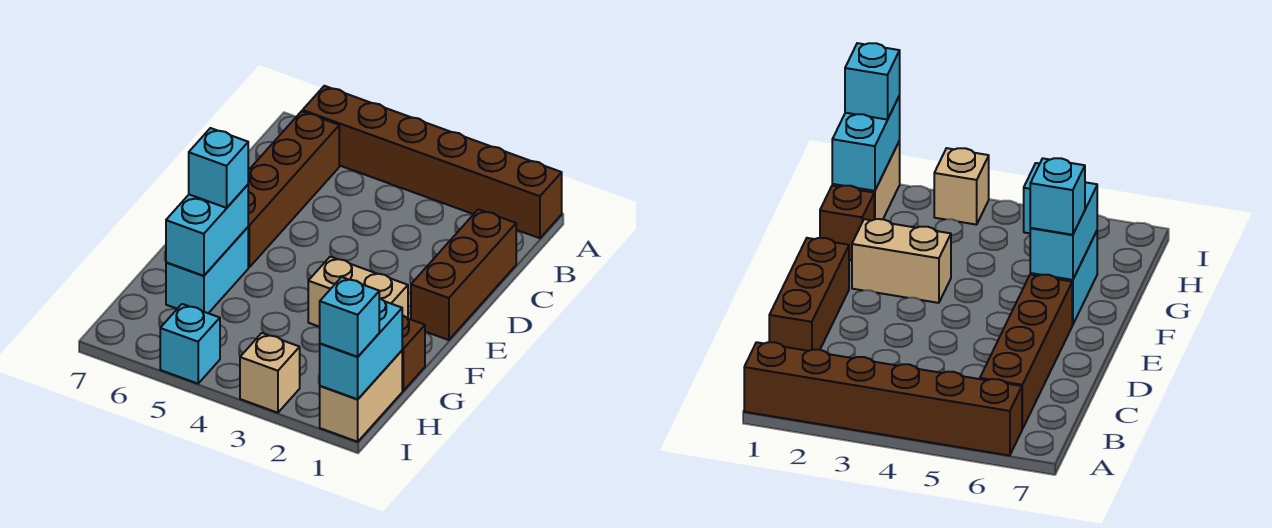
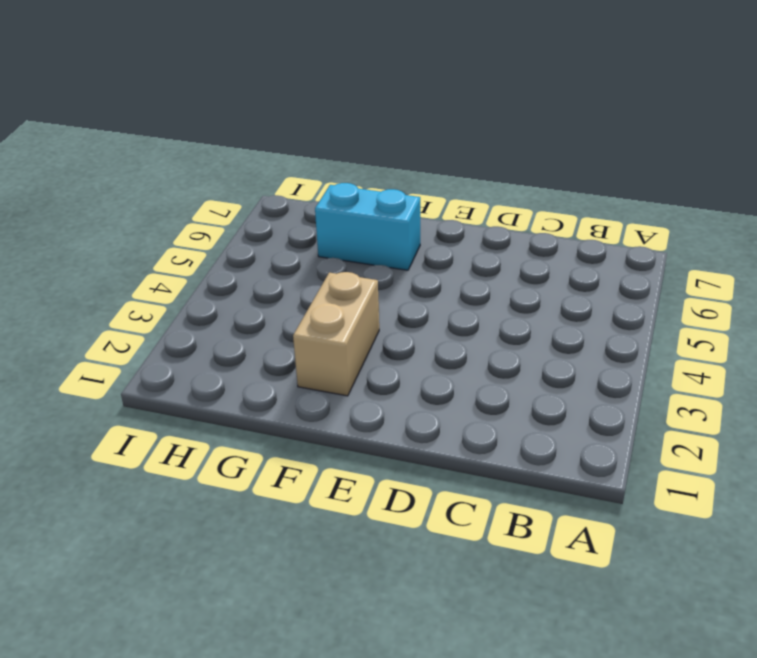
none -> brown 1x6 brick [303,86,562,238]
none -> brown 1x4 brick [248,111,339,267]
none -> brown 1x3 brick [411,209,516,340]

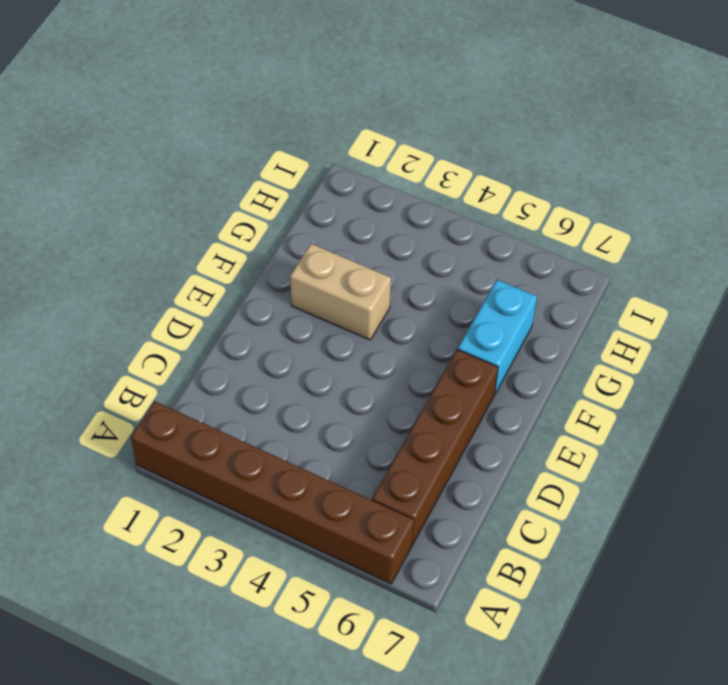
none -> brown 1x3 brick [411,209,516,340]
none -> brown 1x1 brick [402,315,425,391]
none -> tan 1x2 brick [320,351,402,442]

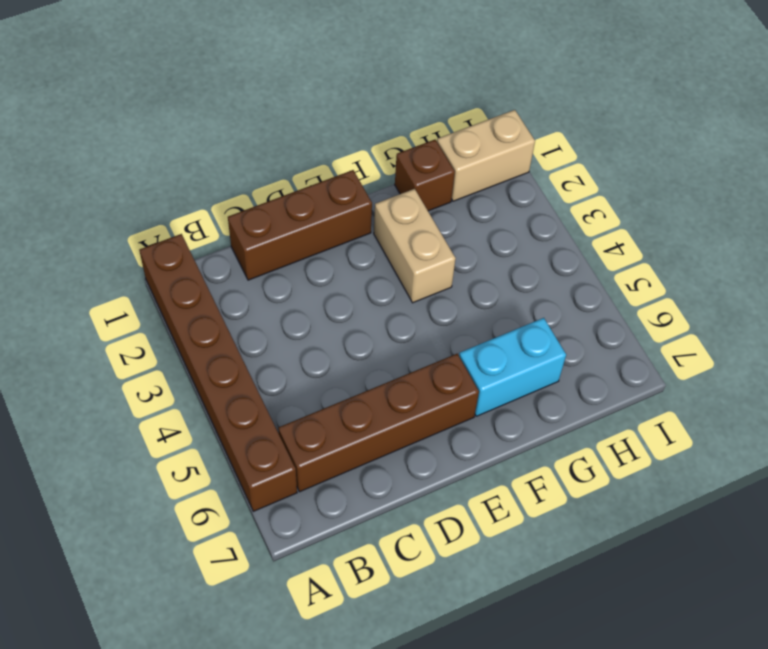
none -> tan 1x1 brick [240,333,300,413]
none -> cyan 1x1 brick [160,304,220,384]
none -> cyan 1x2 brick [166,185,248,276]

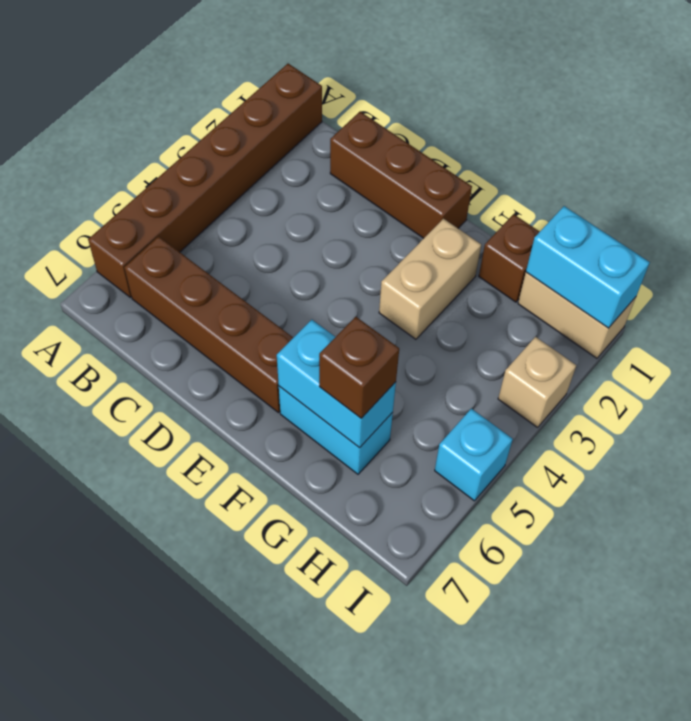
brown 1x1 brick [319,317,399,418] -> none
none -> cyan 1x1 brick [189,128,248,208]
none -> cyan 1x1 brick [320,277,379,357]

